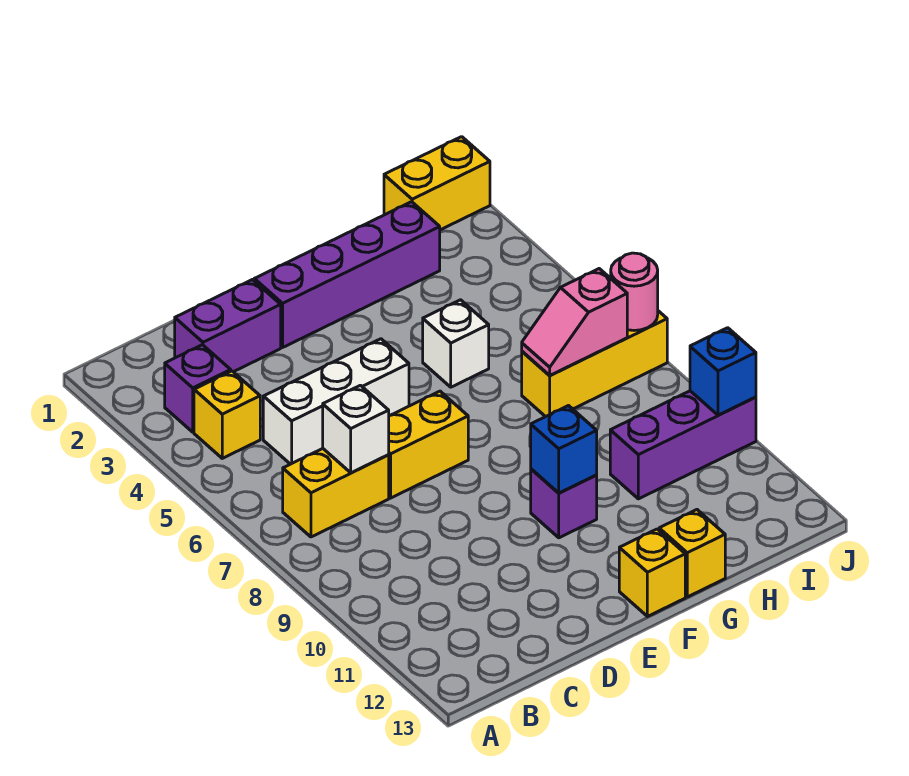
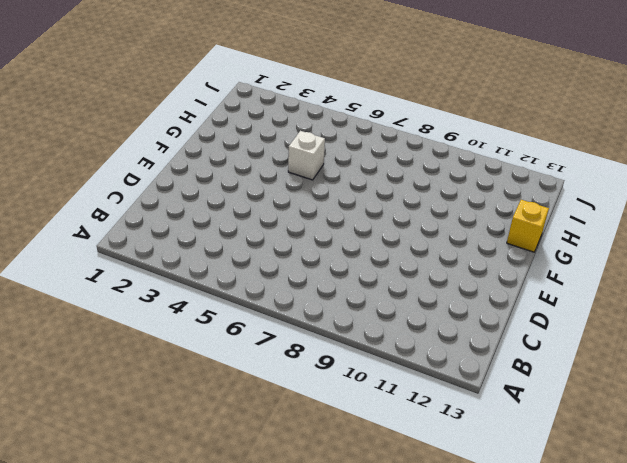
none -> purple 1x1 brick [165,345,231,432]
none -> yellow 1x1 brick [194,371,260,458]
none -> yellow 1x2 brick [283,449,389,537]

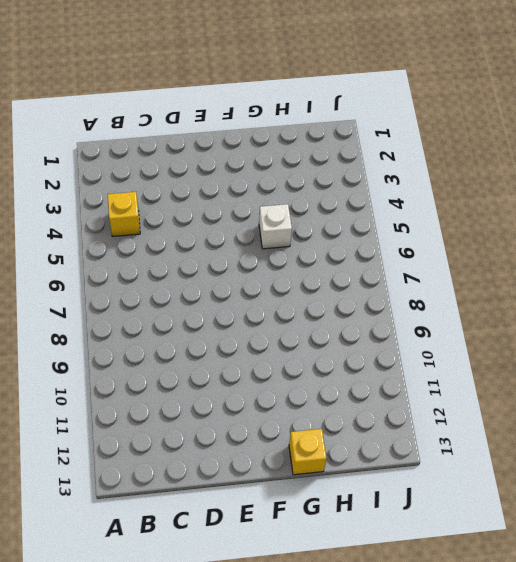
none -> purple 1x1 brick [165,345,231,432]
none -> yellow 1x2 brick [283,449,389,537]
none -> purple 1x2 brick [175,280,281,372]

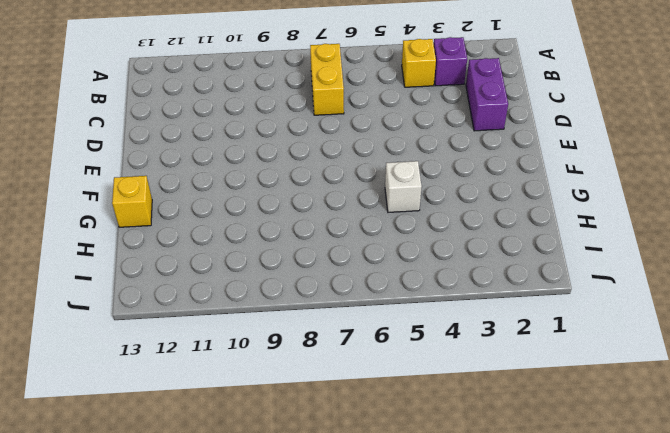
none -> white 1x3 brick [263,339,409,464]
none -> yellow 1x2 brick [389,391,468,498]
none -> purple 1x4 brick [254,202,440,347]

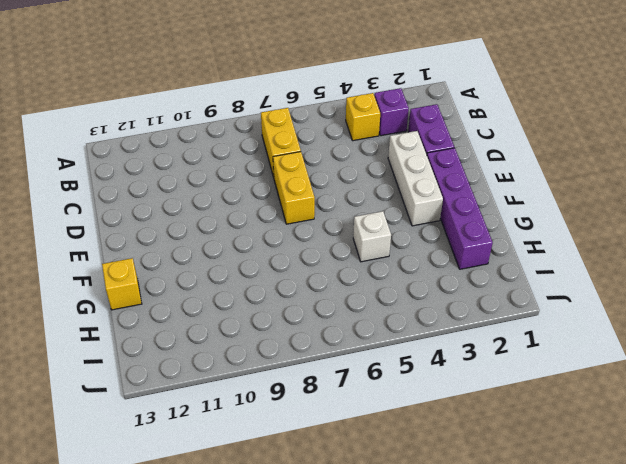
white 1x3 brick [388,131,443,226] -> white 1x3 brick moved to [263,339,409,464]
none -> purple 1x1 brick [531,469,597,538]
none -> yellow 1x1 brick [619,529,685,616]
none -> yellow 1x3 brick [522,311,667,417]

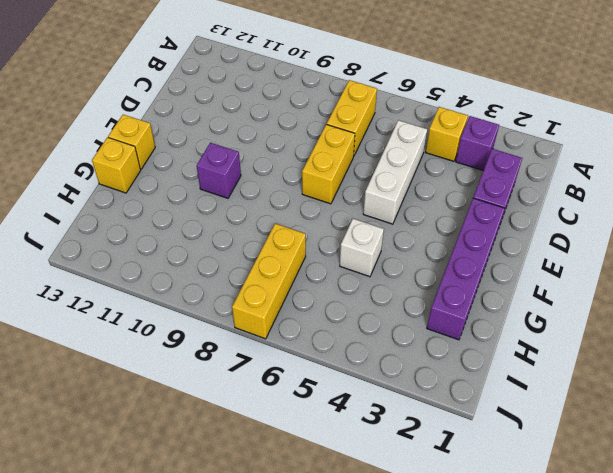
none -> purple 1x3 brick [610,391,756,499]
none -> yellow 1x2 brick [384,137,490,230]
none -> white 1x1 brick [323,385,389,473]

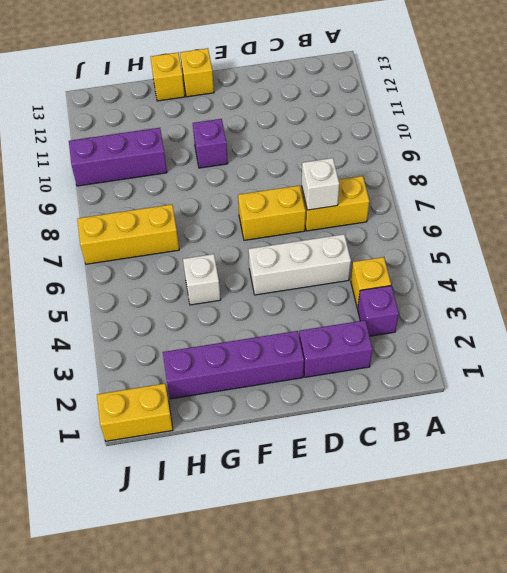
none -> blue 1x1 brick [531,406,597,493]
none -> pink 1x2 slope [522,269,627,375]
none -> pink 1x1 round brick [611,253,658,331]

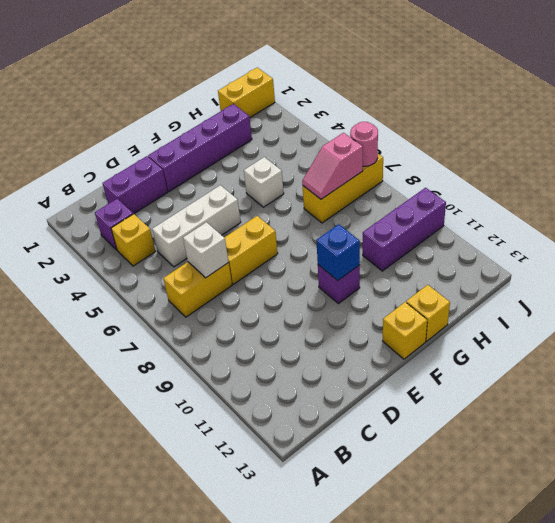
none -> blue 1x1 brick [690,328,756,415]

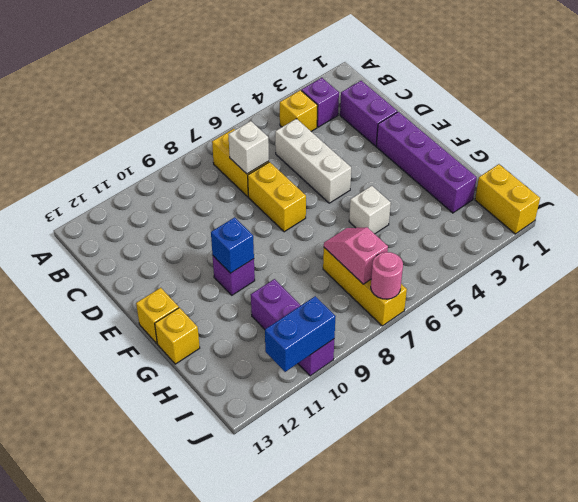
blue 1x2 brick [265,296,336,372] -> blue 1x1 brick [690,328,756,415]

